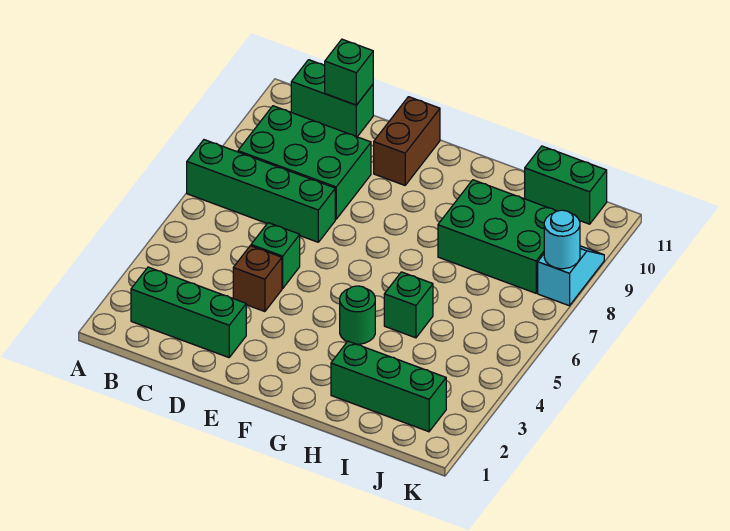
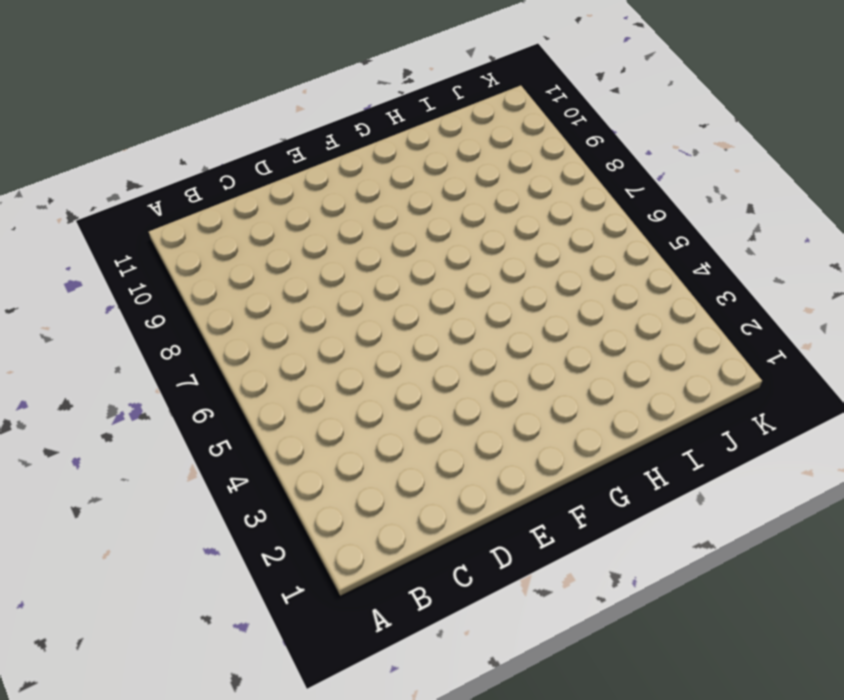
none -> green 1x4 brick [187,140,335,242]
none -> green 1x3 brick [131,267,246,358]
none -> green 2x3 brick [238,106,371,219]

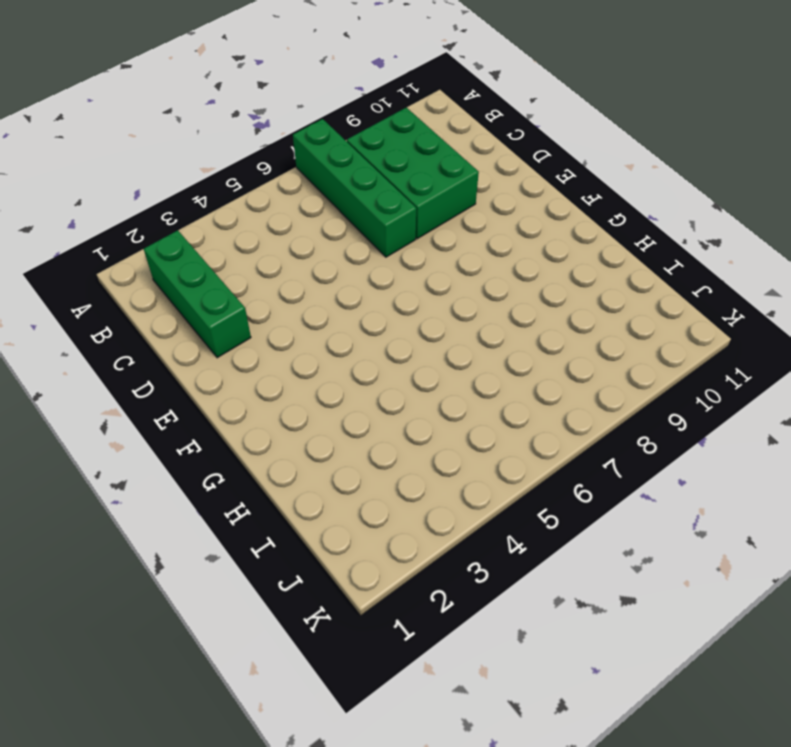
none -> green 1x2 brick [291,60,373,137]
none -> brown 1x1 brick [233,246,282,312]
none -> green 1x1 brick [251,223,300,288]

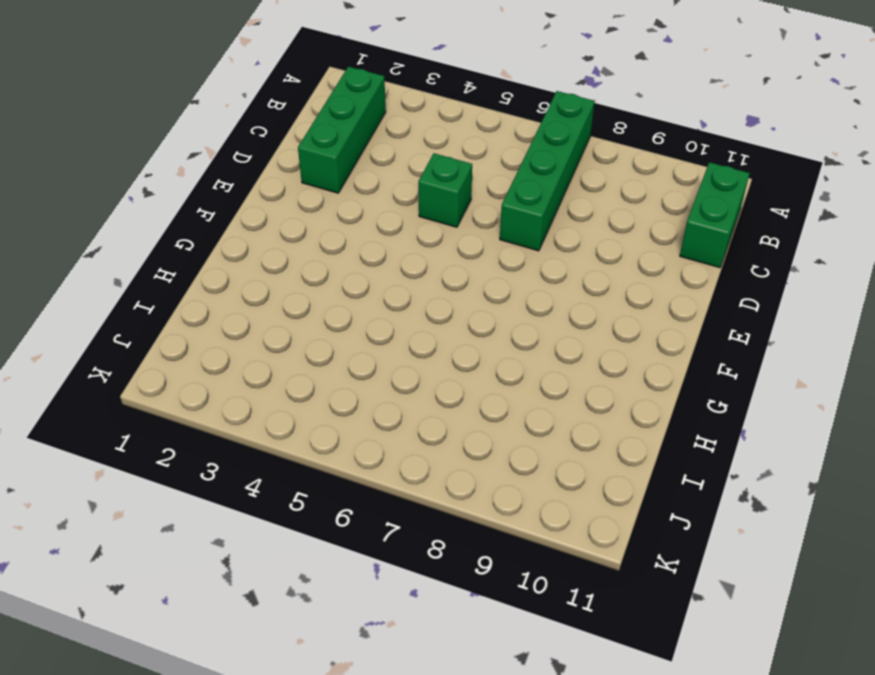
none -> green 2x3 brick [238,106,371,219]
none -> brown 1x1 brick [233,246,282,312]
none -> brown 1x2 brick [374,97,440,185]

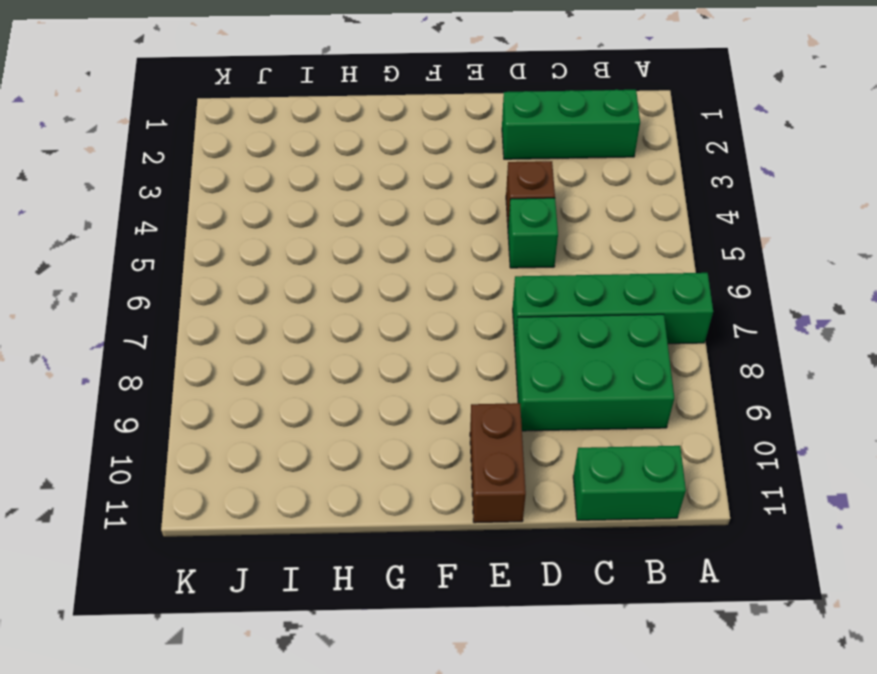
none -> green 1x1 round brick [340,286,375,344]
none -> green 1x3 brick [331,341,446,432]
none -> green 1x1 brick [384,272,433,338]

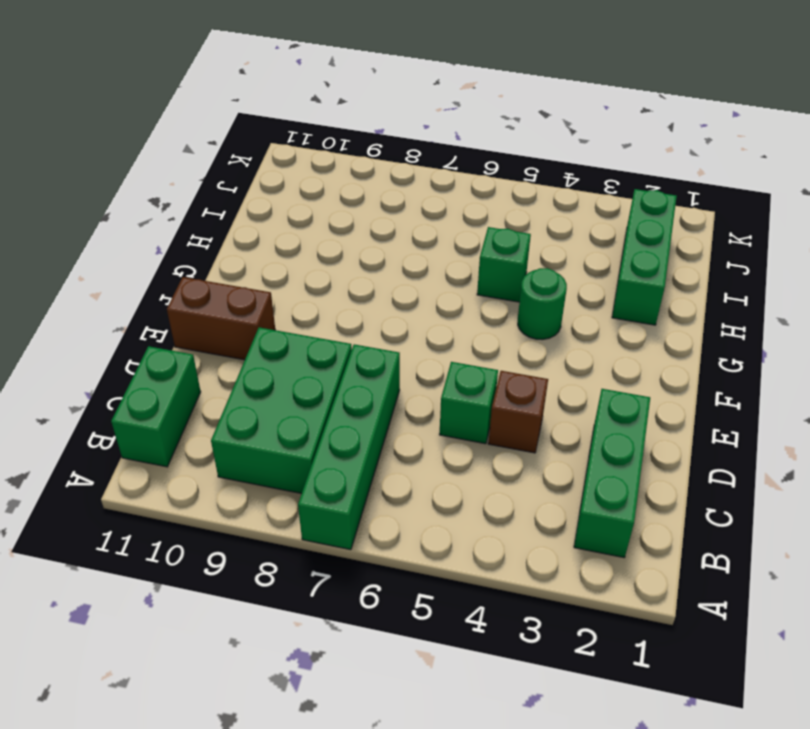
none -> green 2x3 brick [438,180,556,293]
none -> green 1x2 brick [525,146,607,224]
none -> cyan 1x2 slope [538,246,604,306]

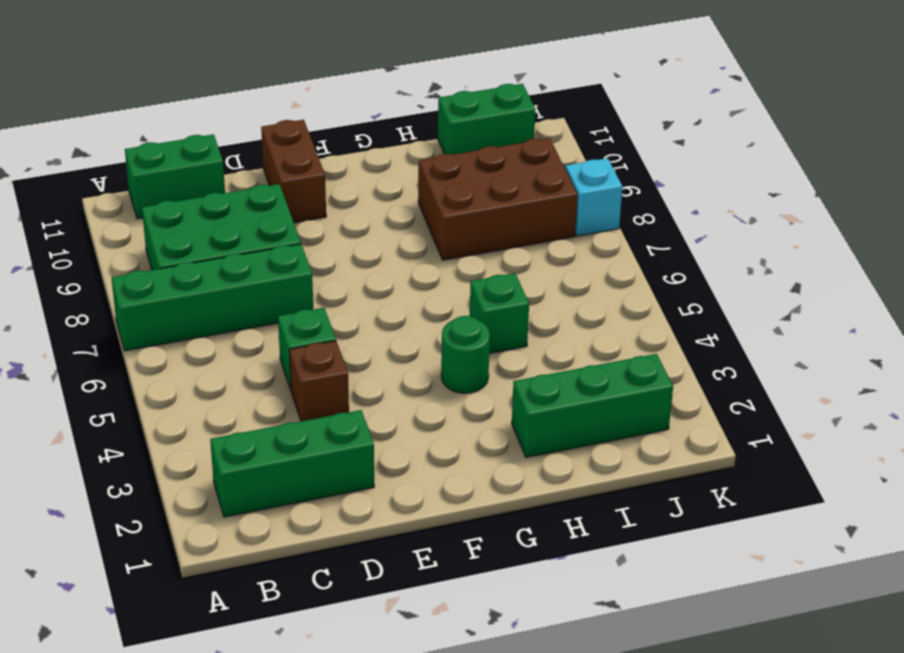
brown 2x3 brick [418,138,578,260] -> green 2x3 brick [438,180,556,293]
none -> green 1x1 brick [325,39,373,105]
none -> cyan 1x1 round brick [544,210,580,269]

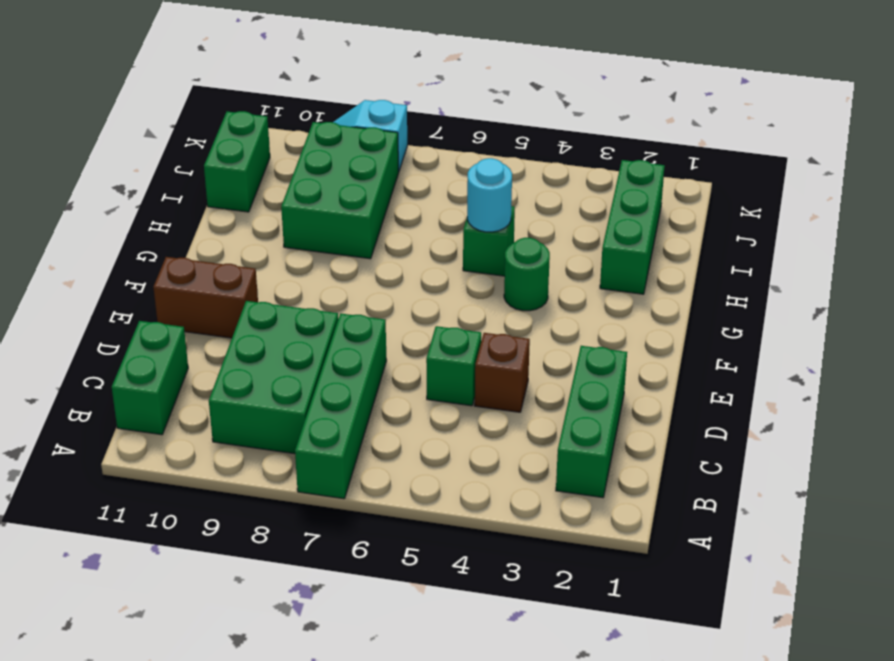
cyan 1x1 round brick [467,158,512,232] -> cyan 1x1 round brick moved to [544,210,580,269]
none -> green 1x1 brick [325,39,373,105]

